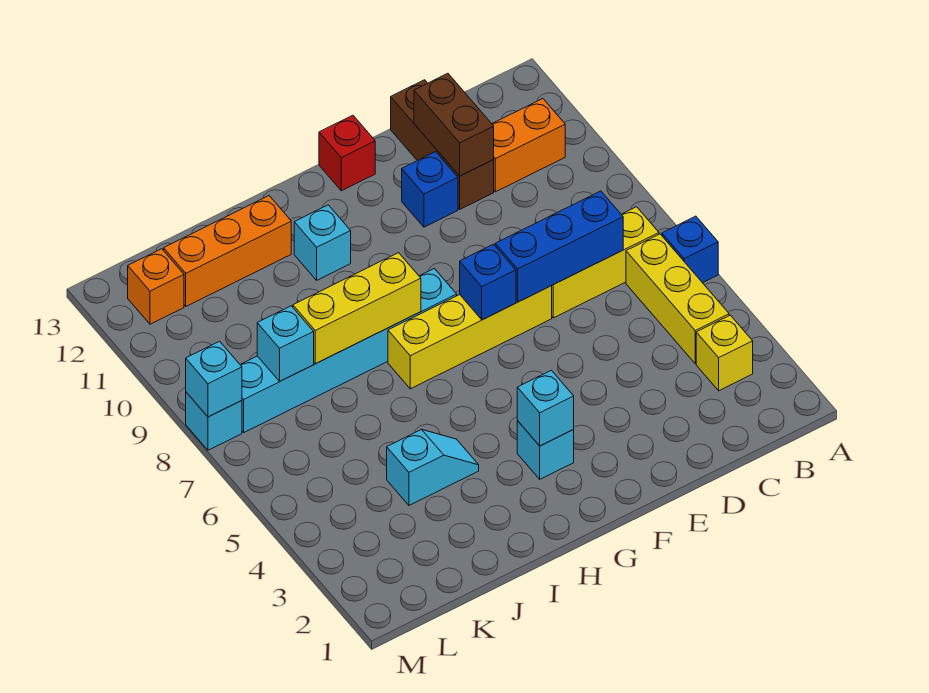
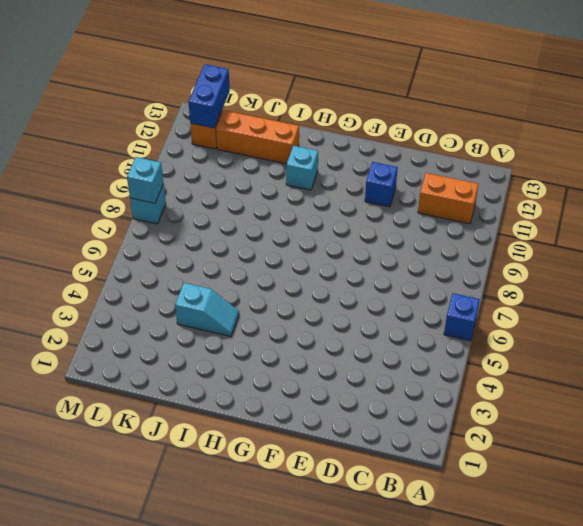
blue 1x2 brick [189,64,230,128] -> none
none -> yellow 1x1 brick [696,315,753,391]
none -> yellow 1x3 brick [626,234,729,364]
none -> yellow 1x3 brick [552,207,659,318]

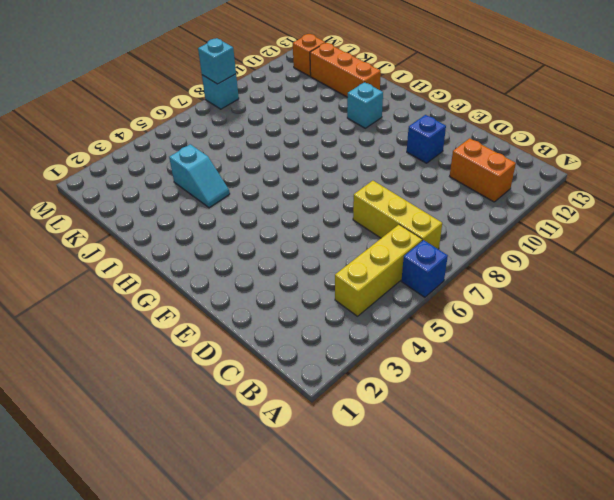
none -> yellow 1x1 brick [696,315,753,391]
none -> brown 1x3 brick [391,80,494,209]
none -> yellow 1x4 brick [388,286,552,389]

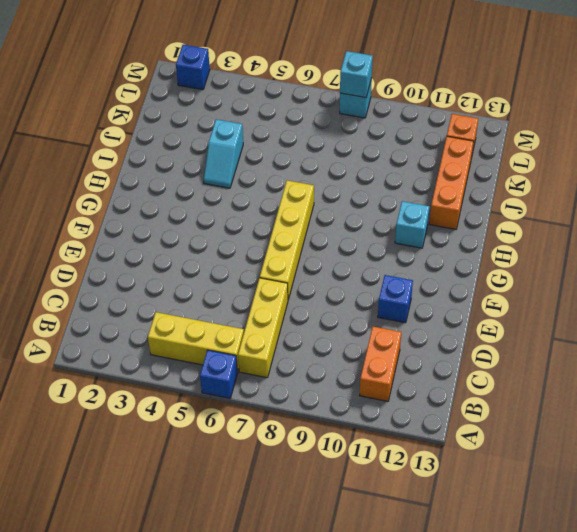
blue 1x1 brick [176,45,210,90] -> blue 1x1 brick moved to [460,244,516,320]
none -> yellow 1x1 brick [696,315,753,391]
none -> brown 1x3 brick [391,80,494,209]
none -> red 1x1 brick [319,115,375,191]

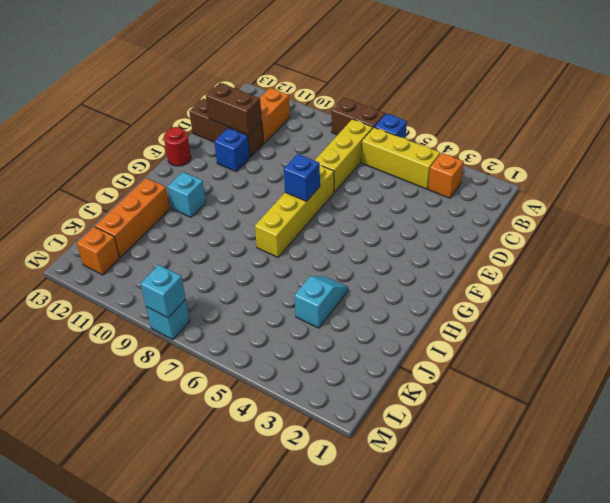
brown 1x2 brick [332,98,385,135] -> none
orange 1x1 brick [428,153,464,198] -> yellow 1x1 brick [696,315,753,391]
red 1x1 round brick [164,127,191,166] -> red 1x1 brick [319,115,375,191]
none -> cyan 1x1 brick [517,421,574,479]
none -> cyan 1x6 brick [240,268,457,432]
none -> blue 1x3 brick [495,191,623,302]

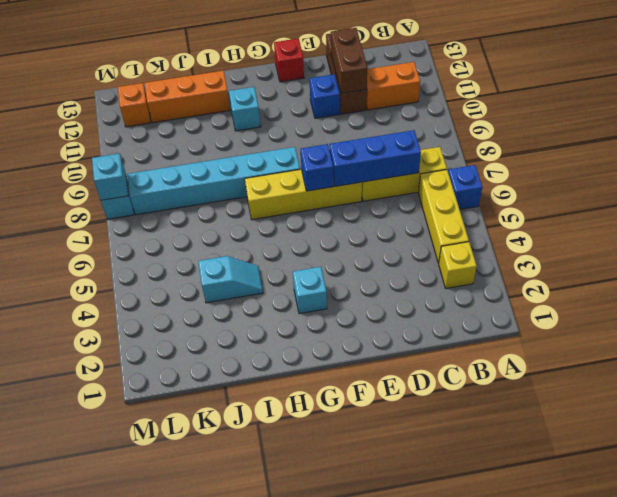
none -> cyan 1x1 brick [517,370,574,446]
none -> yellow 1x3 brick [293,253,421,364]
none -> cyan 1x1 brick [257,306,314,381]

